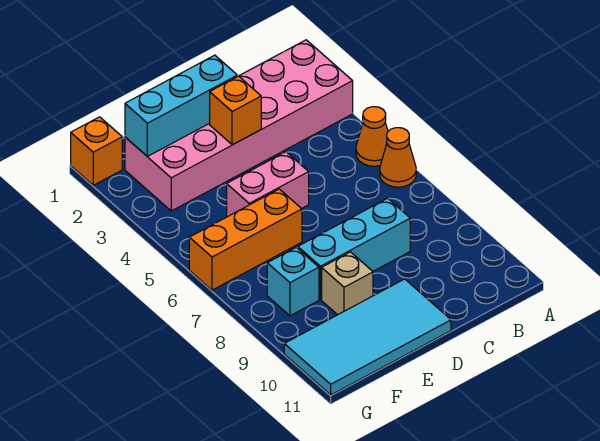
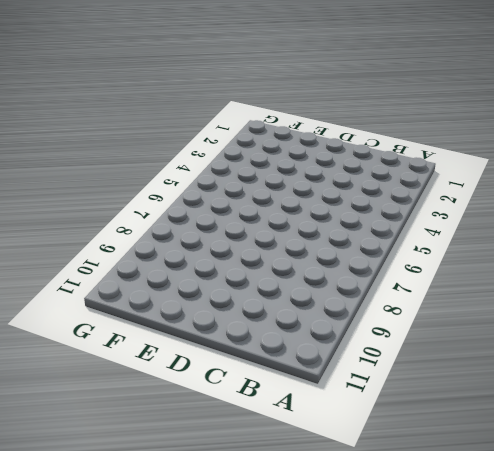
none -> pink 2x6 brick [125,40,353,211]
none -> orange 1x1 cone [356,107,388,166]
none -> orange 1x1 cone [380,128,416,187]

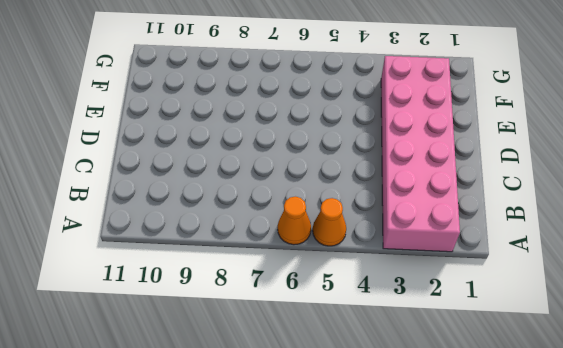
none -> cyan 1x3 brick [298,198,410,299]
none -> pink 1x2 brick [227,152,309,217]
none -> cyan 2x4 tile [284,279,451,395]

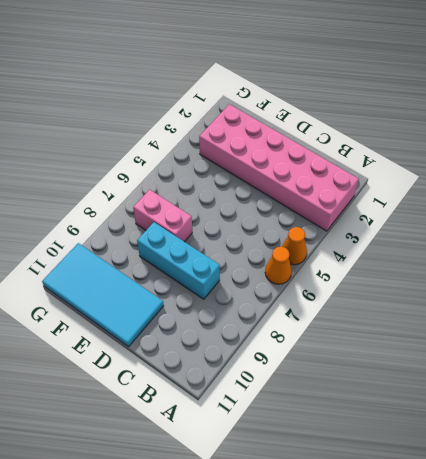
pink 1x2 brick [133,190,192,242] -> pink 1x2 brick moved to [227,152,309,217]
none -> orange 1x3 brick [189,189,302,290]
none -> tan 1x1 brick [322,252,373,315]
none -> cyan 1x1 brick [267,247,319,316]

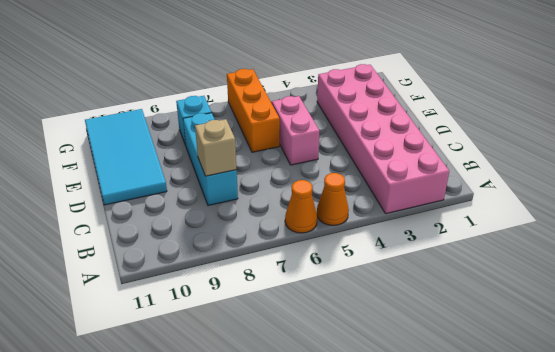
tan 1x1 brick [195,119,237,176] -> tan 1x1 brick moved to [322,252,373,315]
none -> orange 1x1 brick [71,117,122,185]
none -> cyan 1x3 brick [125,55,237,156]
none -> orange 1x1 brick [210,76,261,145]

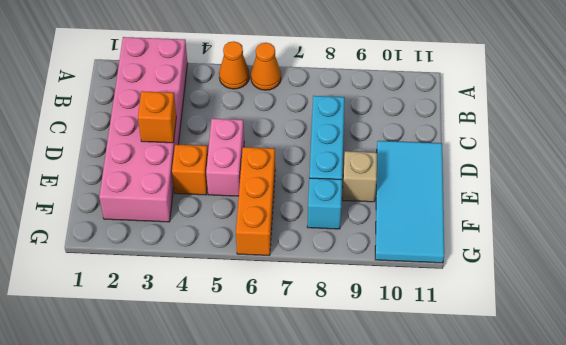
orange 1x1 brick [172,144,208,195] -> orange 1x1 brick moved to [71,117,122,185]
none -> cyan 1x3 brick [125,55,237,156]

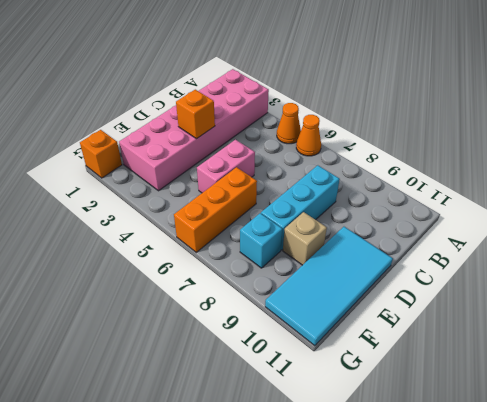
none -> cyan 1x3 brick [125,55,237,156]

